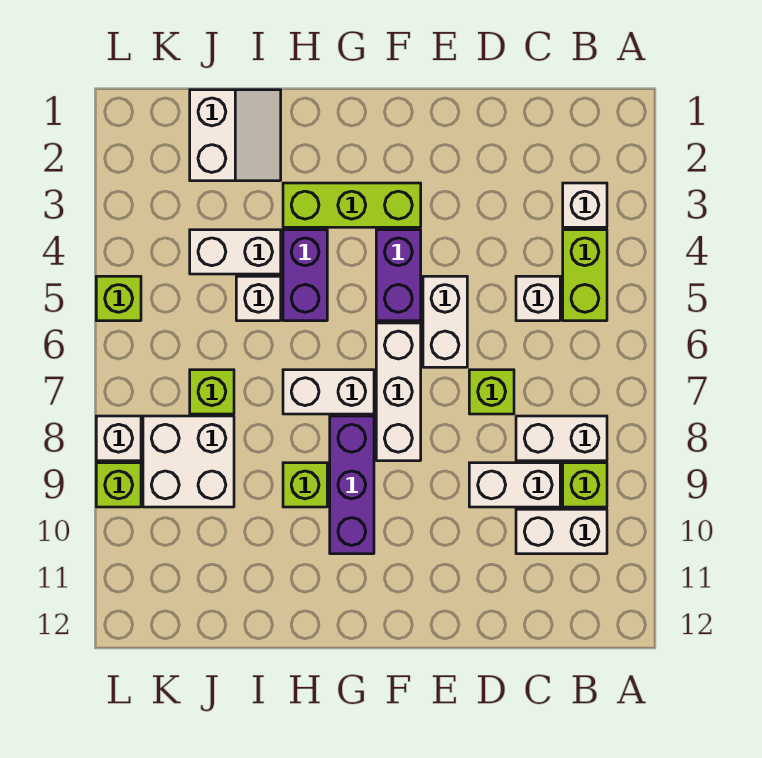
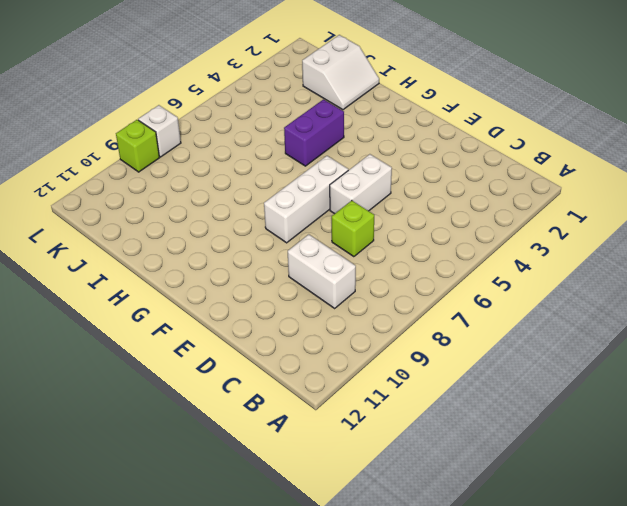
none -> white 1x1 brick [563,183,607,227]
none -> lime 1x2 brick [563,230,607,321]
none -> white 1x2 brick [516,416,607,461]

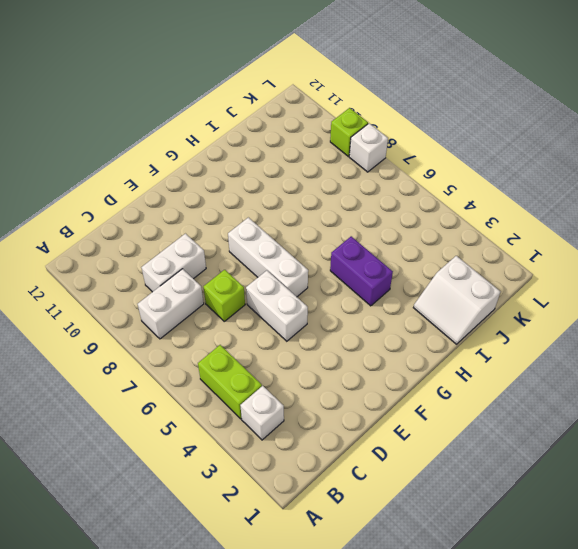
none -> lime 1x1 brick [563,463,607,507]
none -> white 1x2 brick [516,509,607,554]
none -> white 1x1 brick [516,276,560,321]

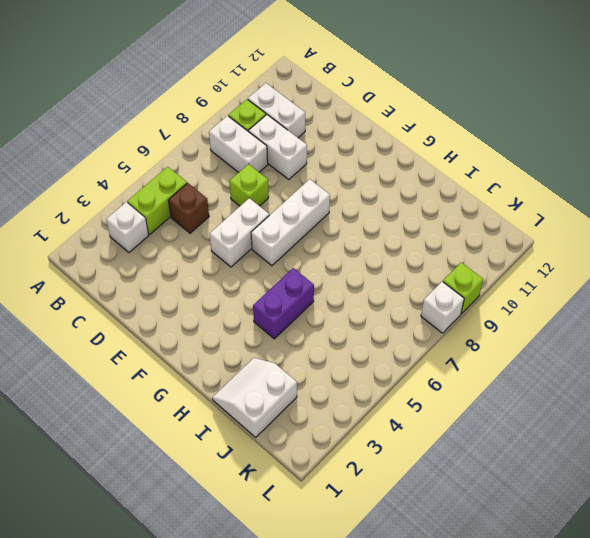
brown 1x1 brick [168,183,209,233] -> white 1x1 brick [516,276,560,321]
none -> lime 1x3 brick [283,183,421,227]
none -> purple 1x2 brick [376,230,421,321]
none -> white 1x2 brick [283,370,374,414]

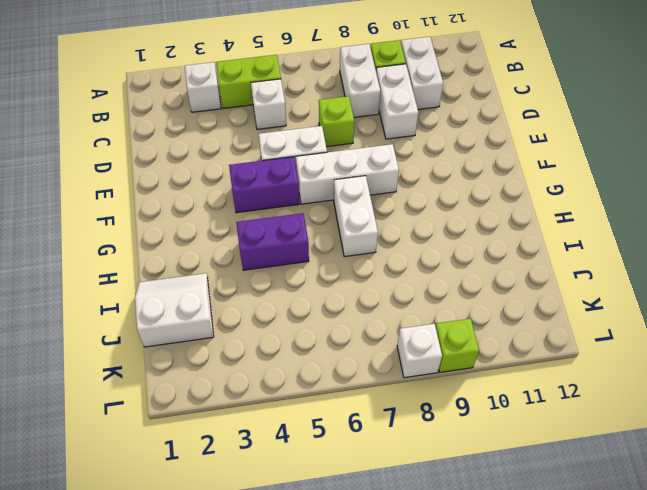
none -> lime 1x3 brick [283,183,421,227]
none -> purple 1x3 brick [330,416,374,554]
none -> lime 1x1 brick [283,463,327,507]

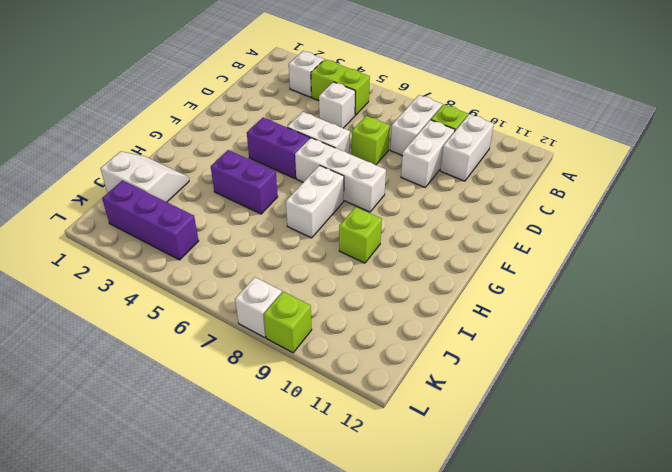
purple 1x3 brick [102,181,199,260] -> purple 1x3 brick moved to [330,416,374,554]
none -> lime 1x3 brick [283,183,421,227]
none -> white 1x2 brick [190,230,281,274]
none -> white 1x1 brick [236,276,281,321]

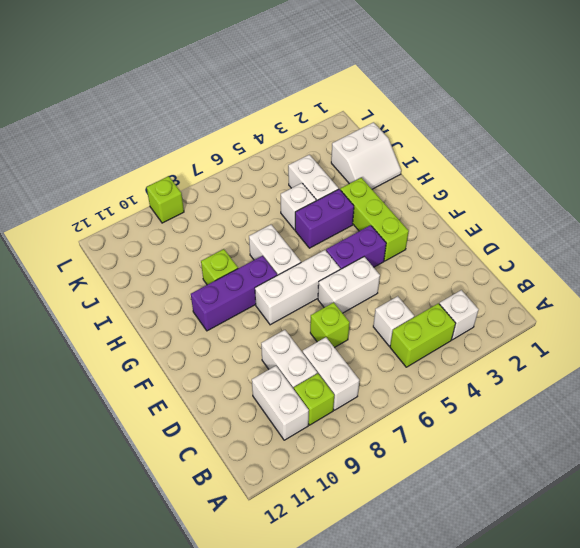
none -> lime 1x1 brick [190,370,234,414]
none -> white 2x2 brick [143,416,234,507]
none -> lime 1x1 brick [96,276,141,321]

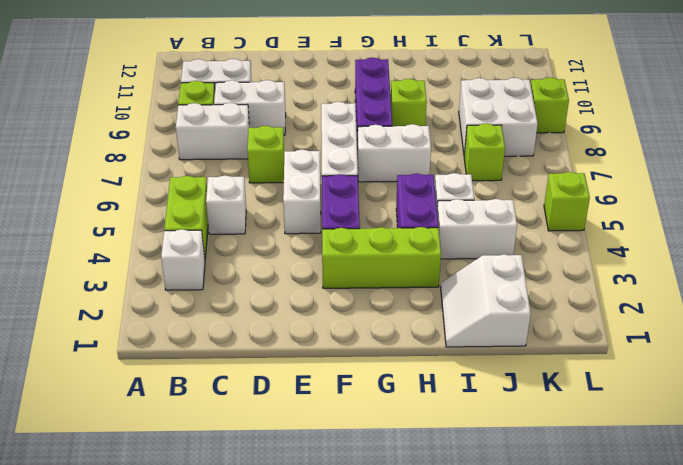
none -> white 1x1 brick [96,416,141,461]

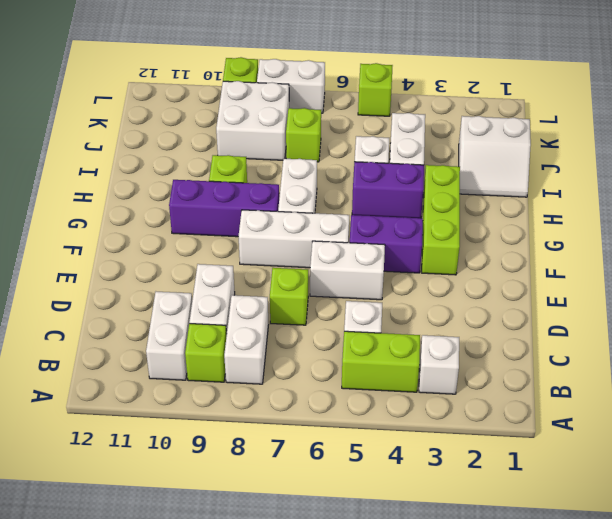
white 1x2 brick [257,59,325,113] -> white 1x1 brick [96,416,141,461]

